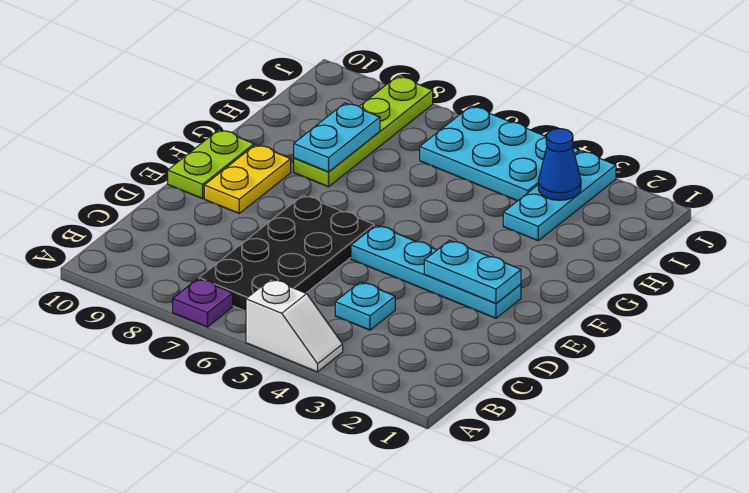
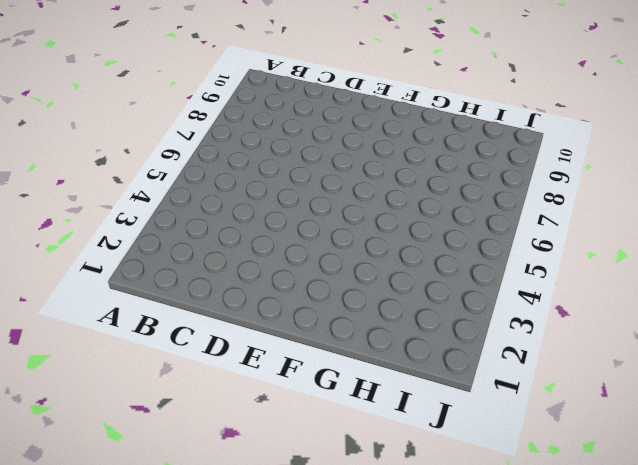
none -> white 1x2 slope [246,279,343,372]
none -> purple 1x1 plate [173,279,233,327]
none -> black 2x4 plate [199,195,374,311]

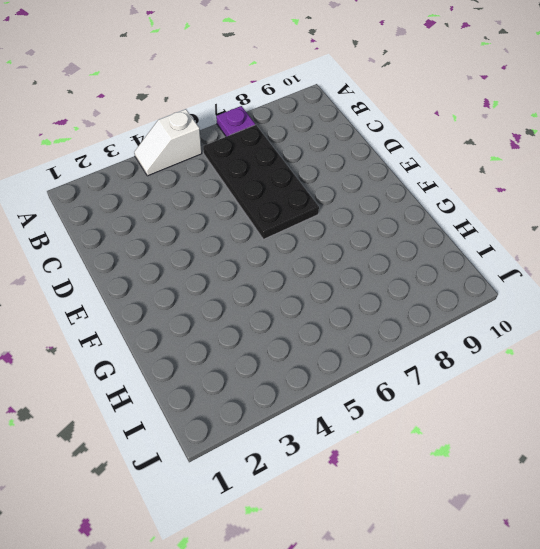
none -> cyan 1x1 plate [335,282,395,330]
none -> cyan 1x4 plate [351,225,521,318]
none -> yellow 1x2 plate [204,145,291,213]

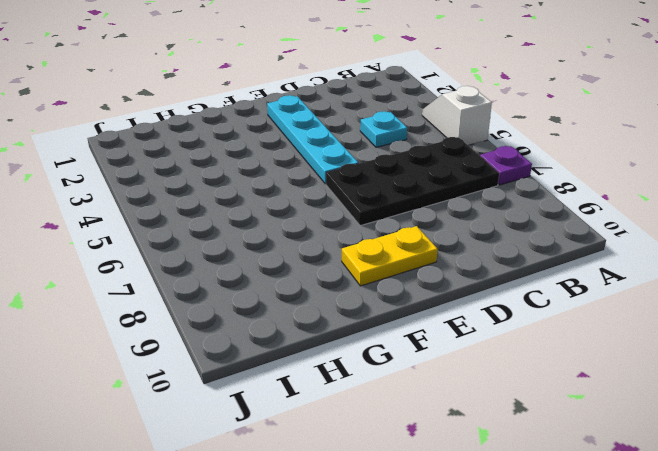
none -> lime 1x2 plate [168,130,254,199]
none -> lime 1x4 plate [294,76,433,187]
none -> cyan 1x3 plate [503,151,616,241]

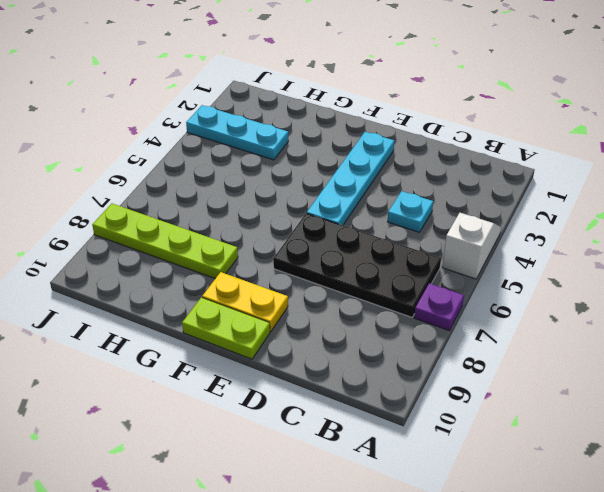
none -> cyan 2x3 plate [420,106,579,201]
none -> cyan 1x2 plate [424,240,521,303]
none -> cyan 1x2 plate [294,103,380,172]

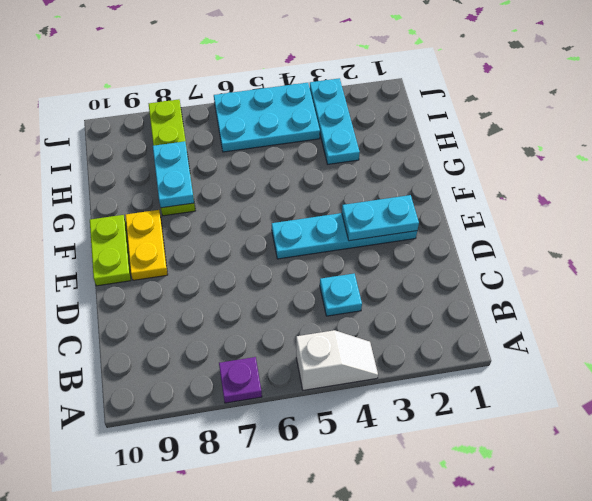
none -> black 2x4 plate [199,195,374,311]
none -> blue 1x1 cone [538,129,581,200]

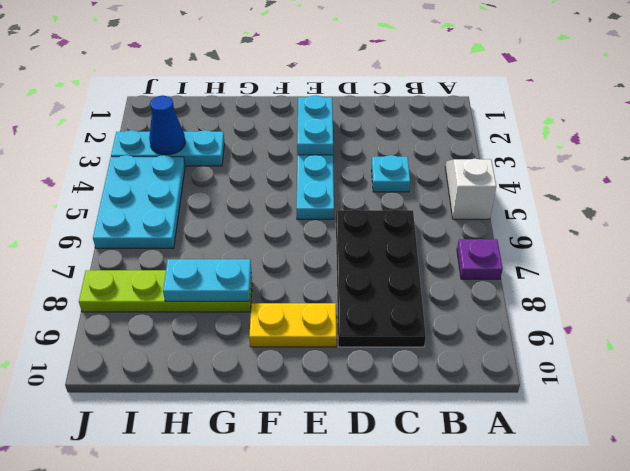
black 2x4 plate [336,209,426,347] -> black 2x4 plate turned to [199,195,374,311]
none -> lime 1x2 plate [168,130,254,199]

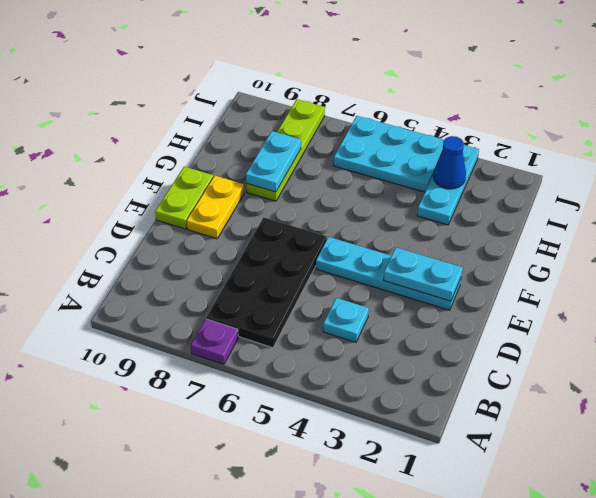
none -> white 1x2 slope [246,279,343,372]

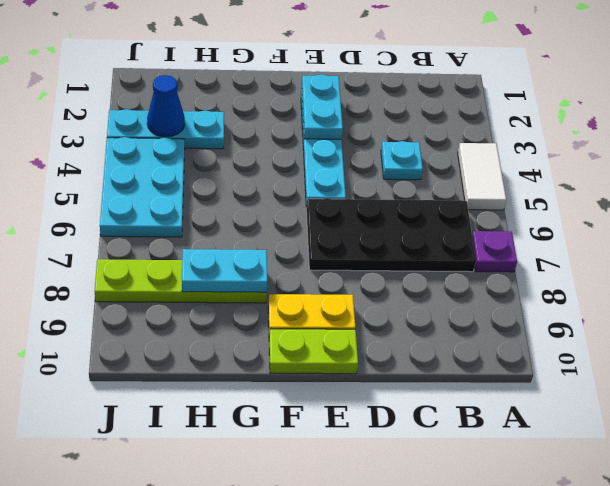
white 1x2 tile [458,143,506,210] -> white 1x2 slope [246,279,343,372]

